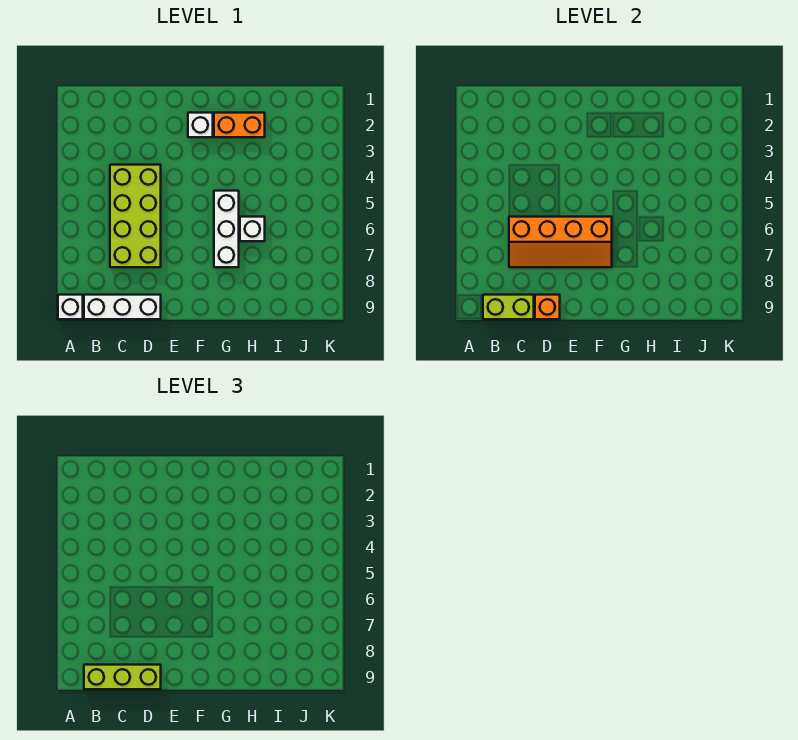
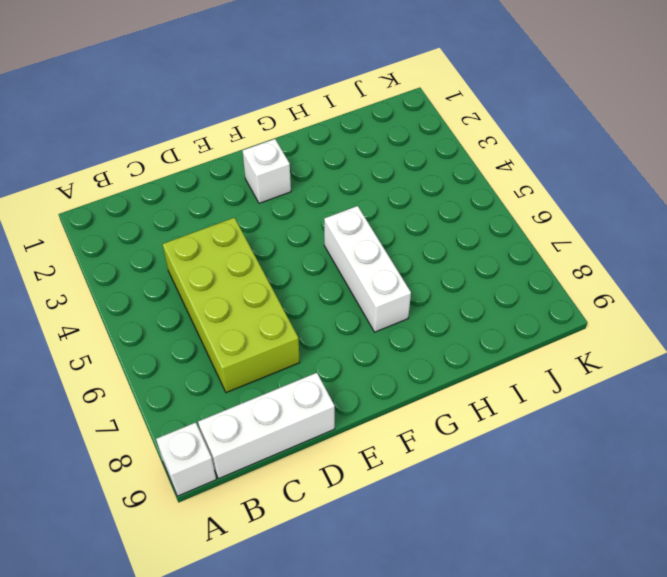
none -> orange 1x2 brick [214,113,265,137]
none -> white 1x1 brick [240,217,265,241]

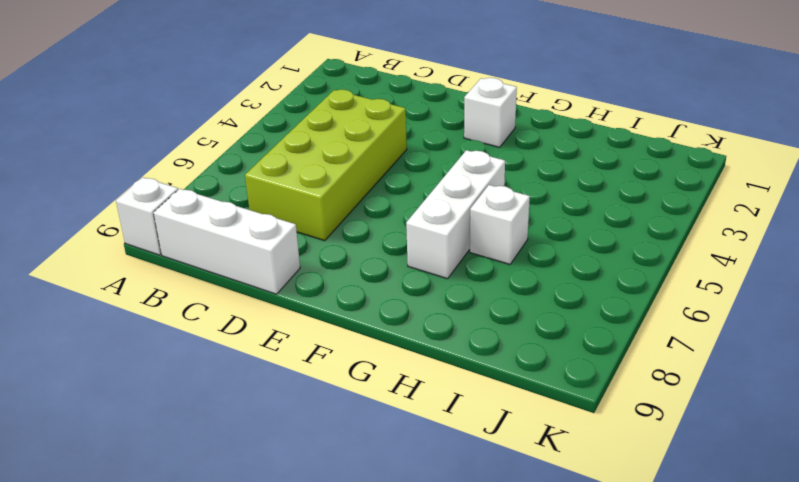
none -> orange 1x2 brick [214,113,265,137]
none -> lime 1x2 brick [483,295,534,319]

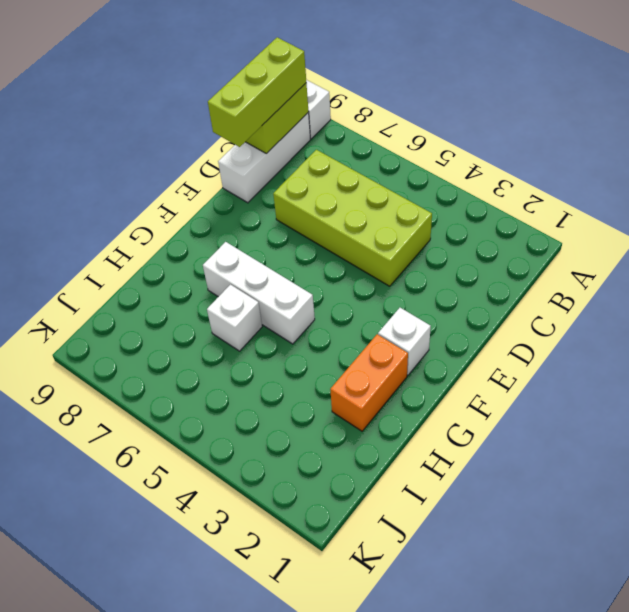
none -> orange 2x4 slope [509,217,612,267]
none -> orange 1x1 brick [535,295,560,319]

